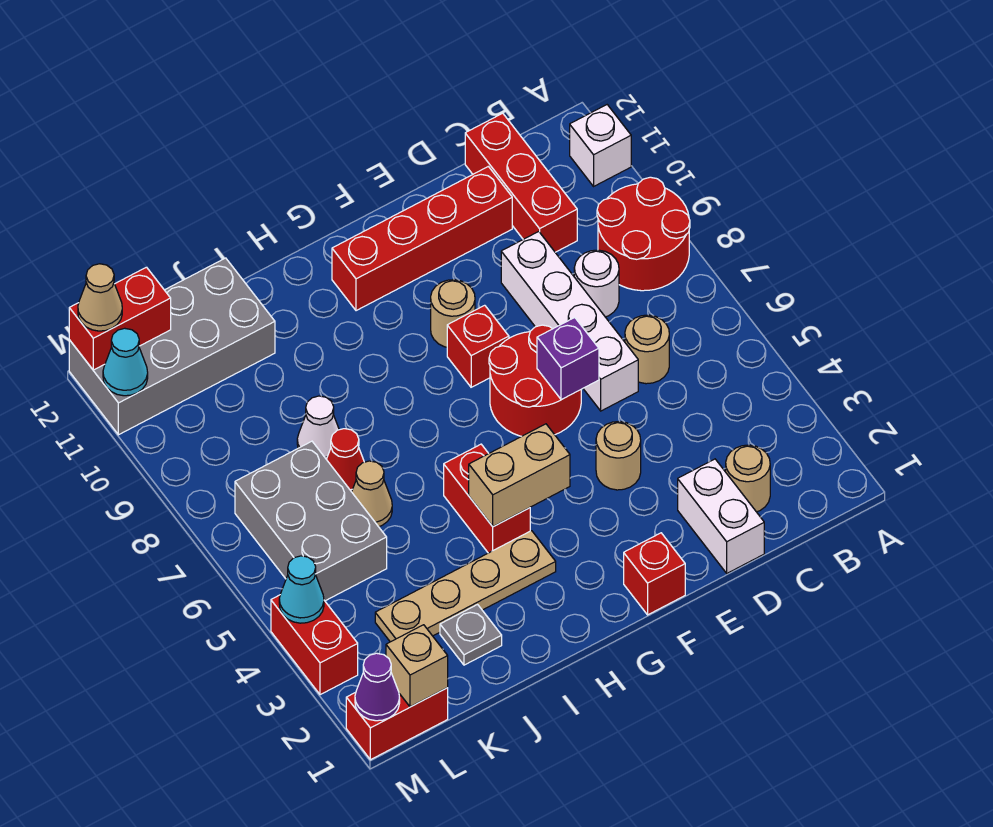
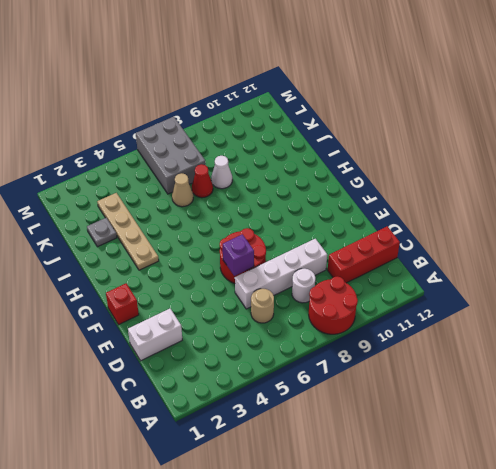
grey 2x3 brick [136,117,206,194] -> grey 2x3 brick turned to [235,441,387,601]
none -> white 1x1 brick [570,105,631,186]
none -> tan 1x1 round brick [726,445,770,512]
none -> red 1x4 brick [332,166,512,311]
none -> tan 1x1 round brick [596,422,641,490]

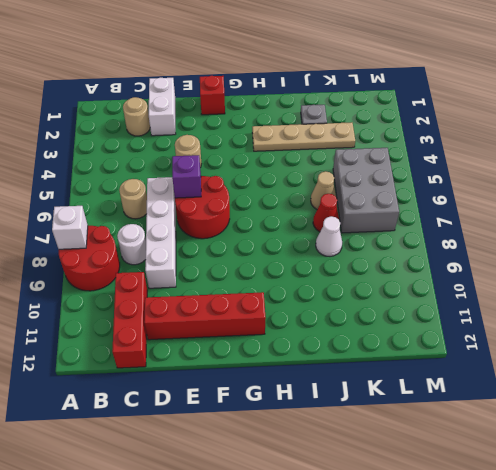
white 1x1 brick [52,206,88,249] -> white 1x1 brick moved to [570,105,631,186]
none -> red 1x1 brick [447,305,509,387]
none -> tan 1x1 round brick [431,280,475,347]
none -> red 1x2 brick [444,444,530,553]
none -> grey 2x4 brick [69,258,275,435]

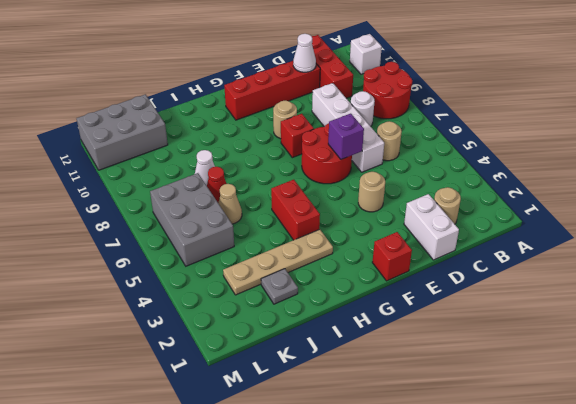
white 1x1 cone [293,34,316,72] -> none
grey 2x3 brick [76,94,168,170] -> grey 2x4 brick [69,258,275,435]
none -> red 1x2 brick [346,688,448,760]
none -> red 1x2 brick [271,595,358,695]
none -> tan 1x2 brick [469,424,570,527]
none -> tan 1x1 brick [386,625,448,707]

